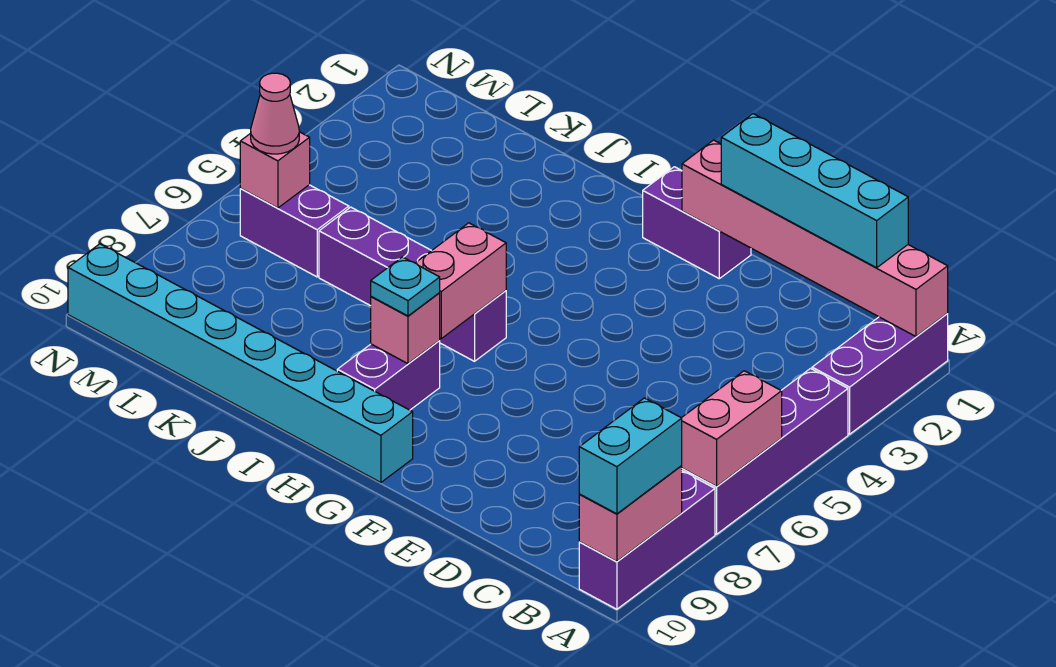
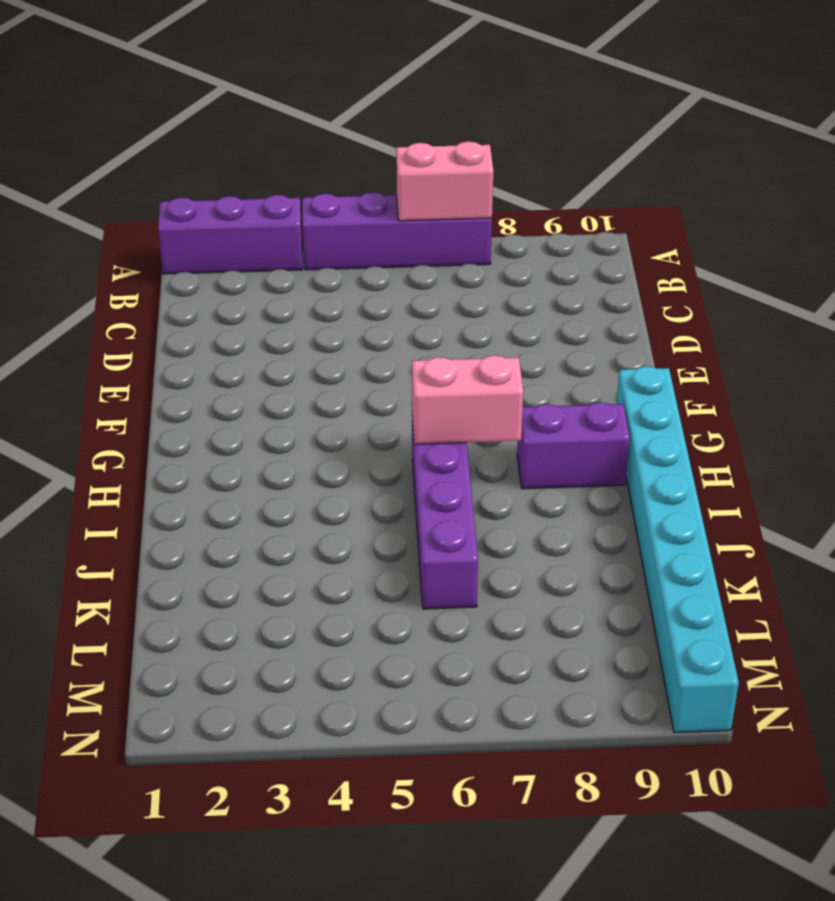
none -> purple 1x3 brick [579,471,715,609]
none -> purple 1x2 brick [643,167,751,279]
none -> purple 1x2 brick [240,185,349,277]

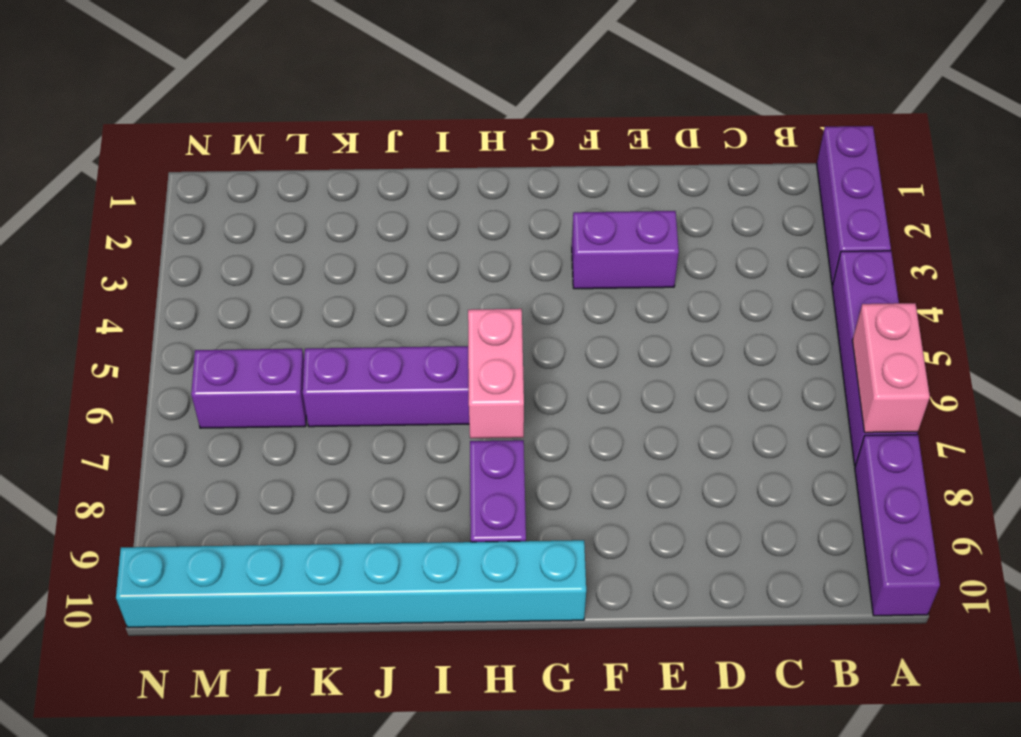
purple 1x2 brick [572,211,679,289] -> purple 1x2 brick moved to [643,167,751,279]
none -> pink 1x6 brick [682,140,948,336]
none -> pink 1x2 brick [579,466,682,562]
none -> pink 1x1 brick [371,293,440,364]

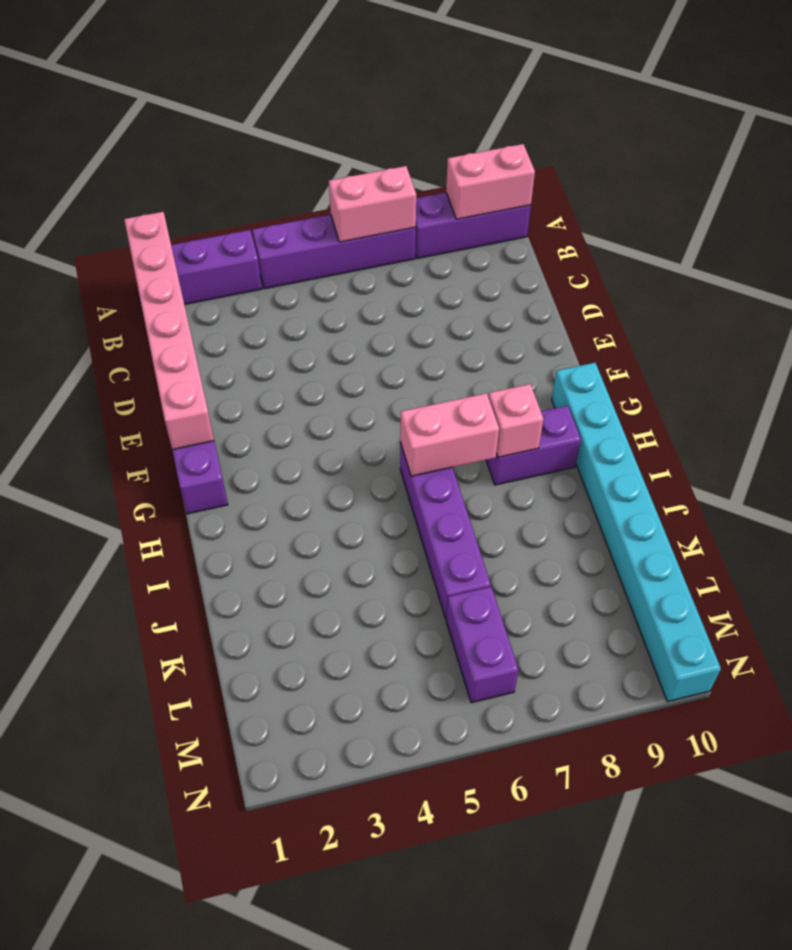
none -> pink 1x1 brick [240,132,310,208]
none -> cyan 1x2 brick [579,398,682,514]
none -> cyan 1x4 brick [721,114,908,268]

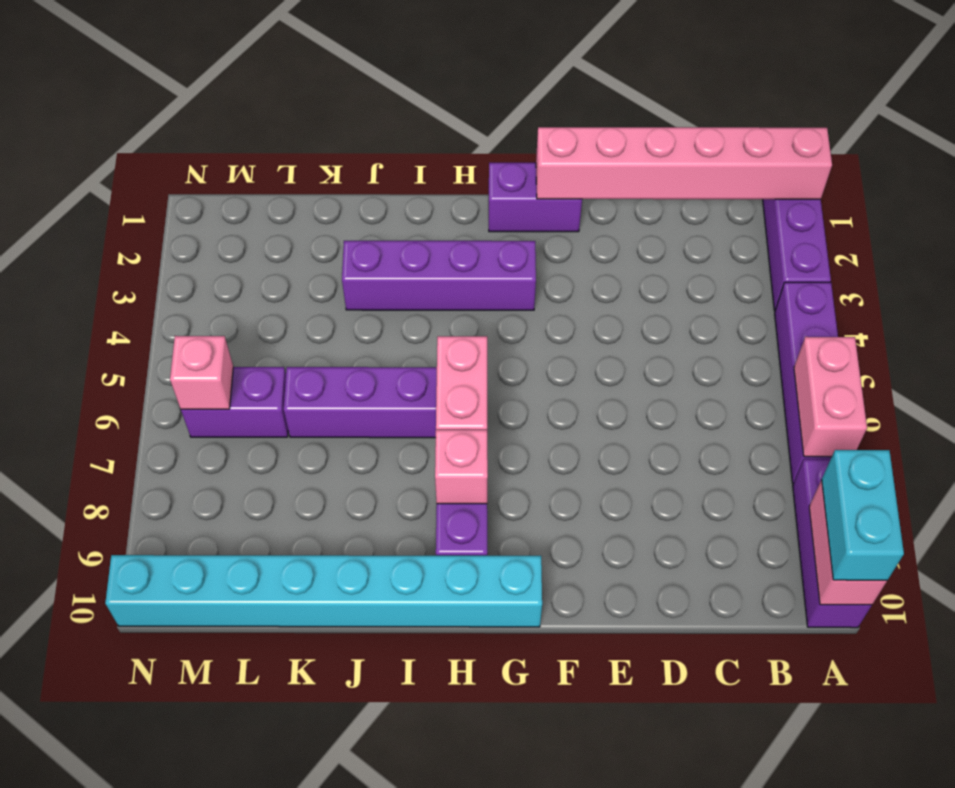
purple 1x4 brick [342,241,536,310] -> none
none -> cyan 1x4 brick [721,114,908,268]
none -> cyan 1x1 plate [371,257,440,316]
none -> pink 1x1 cone [251,73,299,154]

